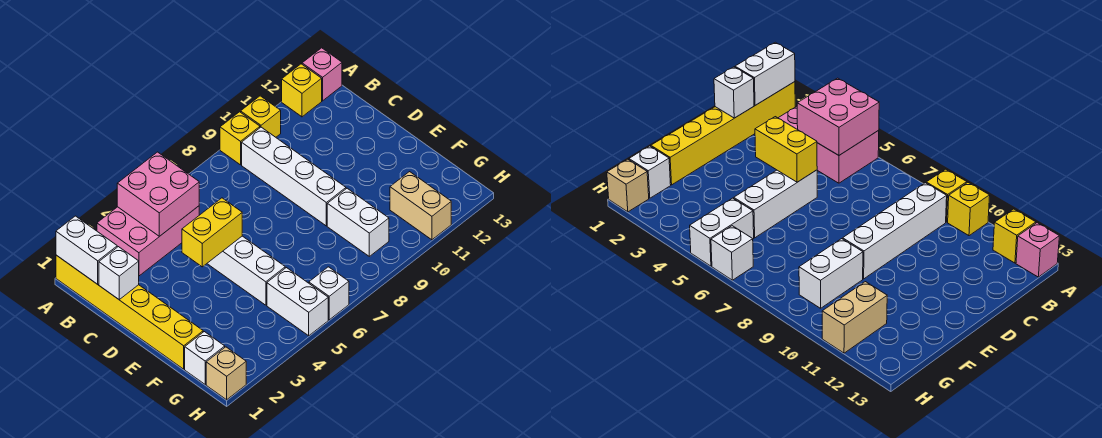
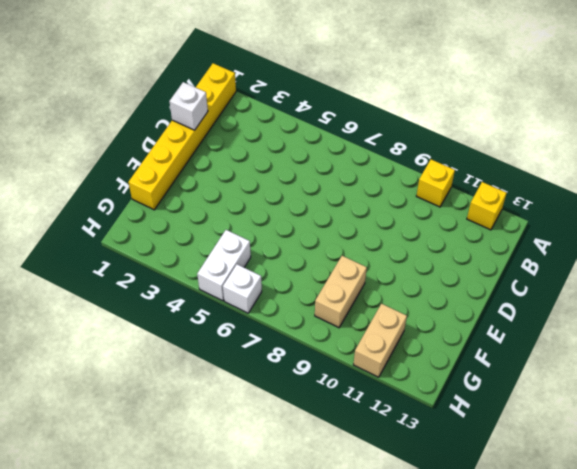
tan 1x2 brick [315,256,367,328] -> white 1x2 brick [327,188,389,256]
none -> pink 2x3 brick [97,206,199,276]
none -> yellow 1x1 brick [220,112,260,165]
none -> pink 1x1 brick [302,48,342,101]

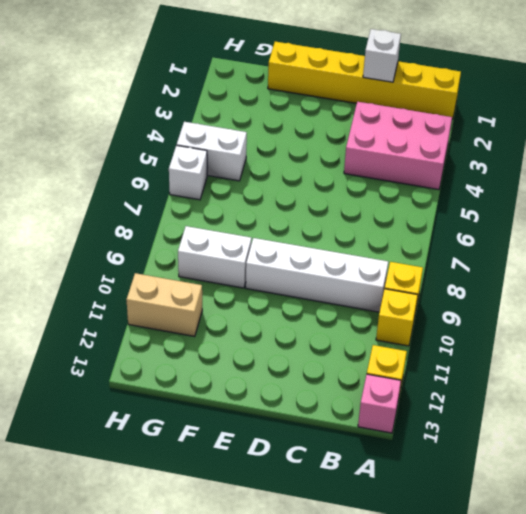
pink 2x3 brick [344,102,452,190] -> pink 2x3 brick turned to [97,206,199,276]
none -> white 1x3 brick [207,236,285,305]
none -> white 1x1 brick [185,332,225,384]
none -> tan 1x1 brick [206,347,246,400]

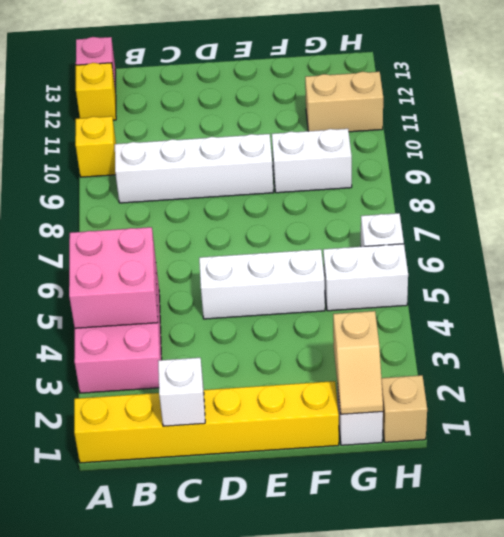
tan 1x2 slope [333,311,383,414] -> none
none -> yellow 1x1 brick [220,112,260,165]
none -> white 1x2 brick [56,216,117,284]
none -> yellow 1x2 brick [182,198,242,267]

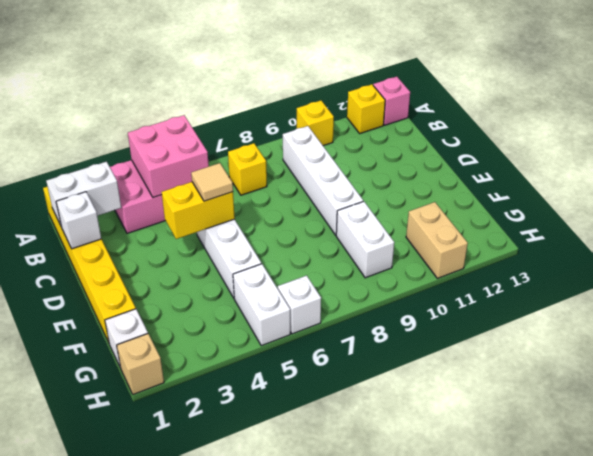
white 1x2 brick [46,162,121,226] -> white 1x2 brick turned to [56,216,117,284]
yellow 1x1 brick [228,143,267,195] -> yellow 1x1 brick moved to [220,112,260,165]
tan 1x1 tile [191,163,233,201] -> none

